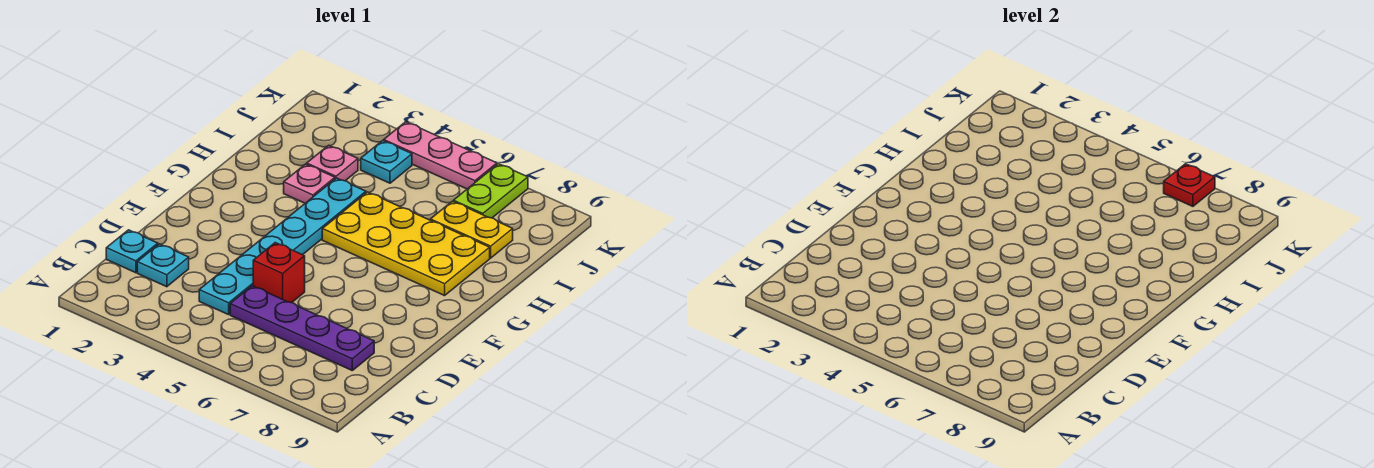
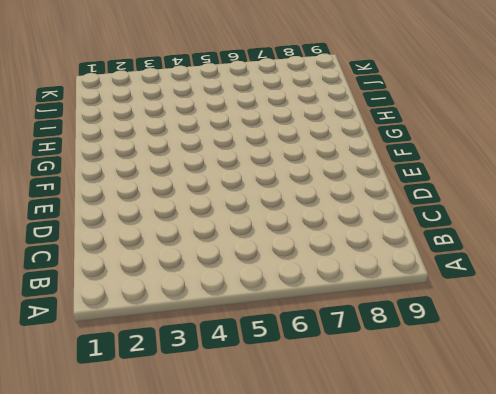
none -> cyan 1x1 plate [106,230,158,273]
none -> cyan 1x1 plate [137,244,189,287]
none -> cyan 1x6 plate [199,178,366,315]

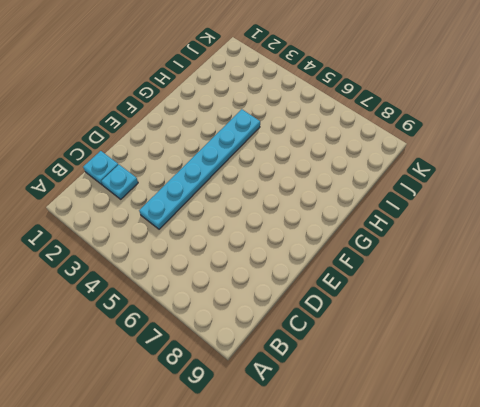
none -> purple 1x4 plate [230,286,374,370]
none -> red 1x1 brick [253,243,305,303]
none -> yellow 2x4 plate [322,192,490,296]

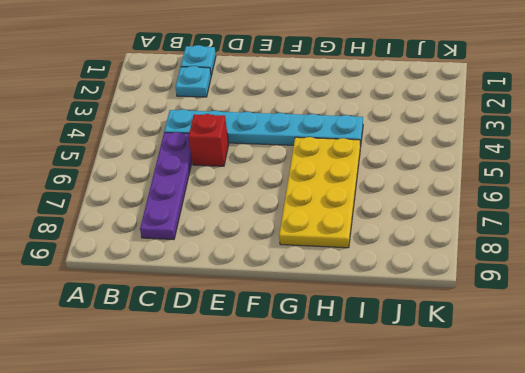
none -> pink 1x1 plate [284,164,335,203]
none -> pink 1x1 plate [307,145,358,181]
none -> yellow 1x2 plate [430,201,513,258]

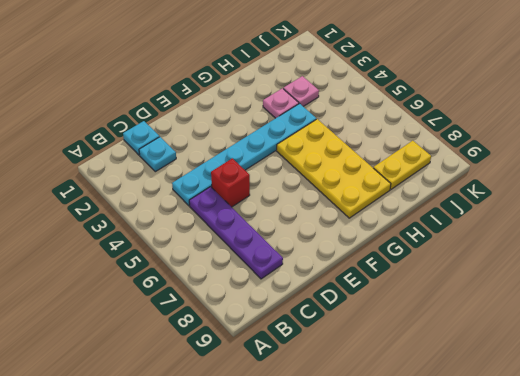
yellow 1x2 plate [373,141,431,189] -> yellow 1x2 plate turned to [430,201,513,258]
none -> cyan 1x1 plate [361,141,412,183]
none -> lime 1x2 plate [453,164,528,218]
none -> pink 1x3 plate [384,122,497,189]

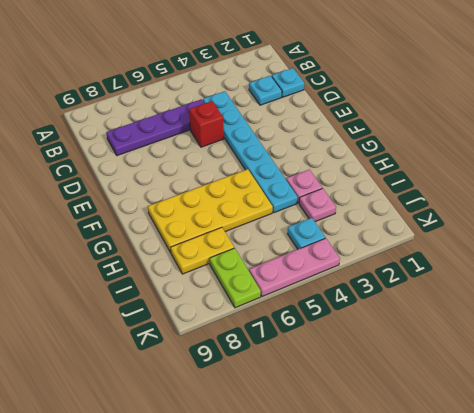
none -> red 1x1 plate [1164,164,1215,206]

